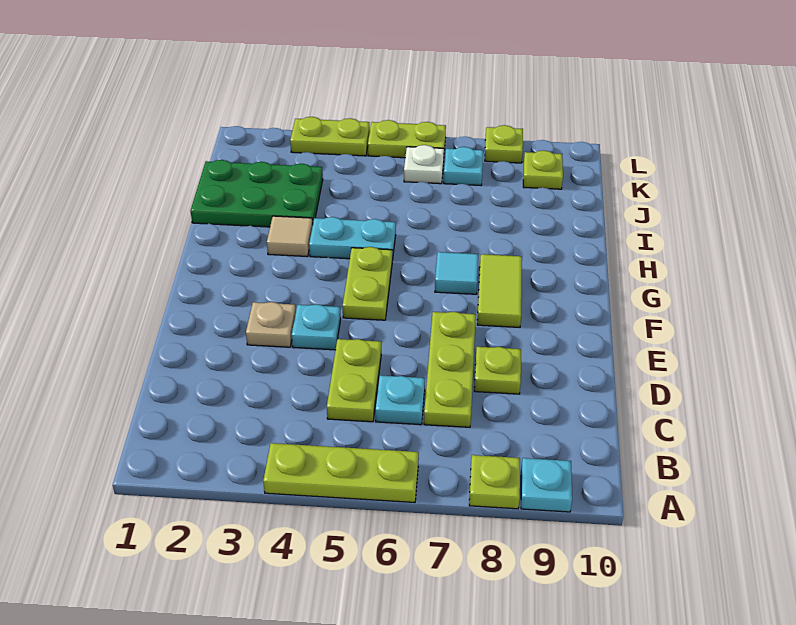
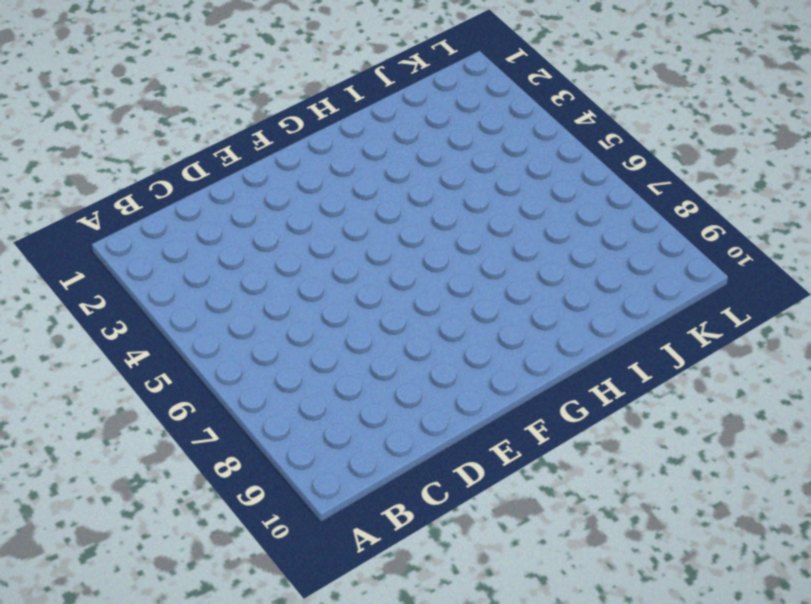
none -> lime 1x3 plate [263,443,419,502]
none -> lime 1x1 plate [469,455,520,509]
none -> cyan 1x1 plate [521,458,572,512]

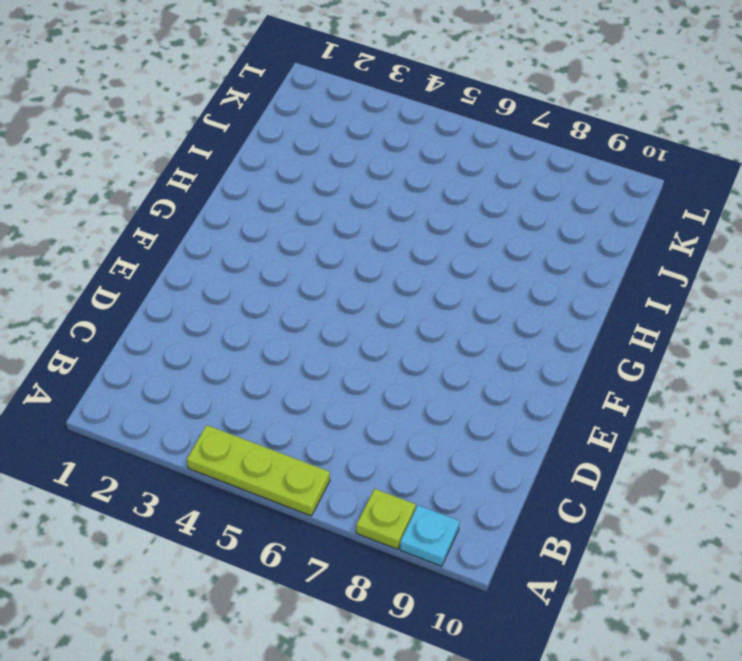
none -> lime 1x2 plate [327,339,381,422]
none -> cyan 1x1 plate [375,375,425,425]
none -> lime 1x3 plate [424,312,476,427]

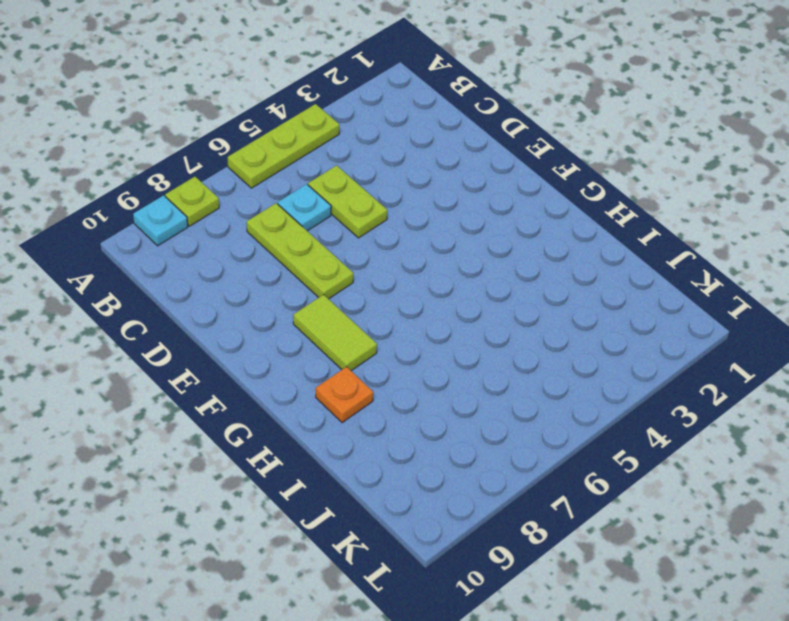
orange 1x1 plate [316,367,373,423] -> none
none -> lime 1x1 plate [474,347,521,394]
none -> tan 1x1 plate [246,302,296,347]
none -> cyan 1x1 plate [292,304,341,350]

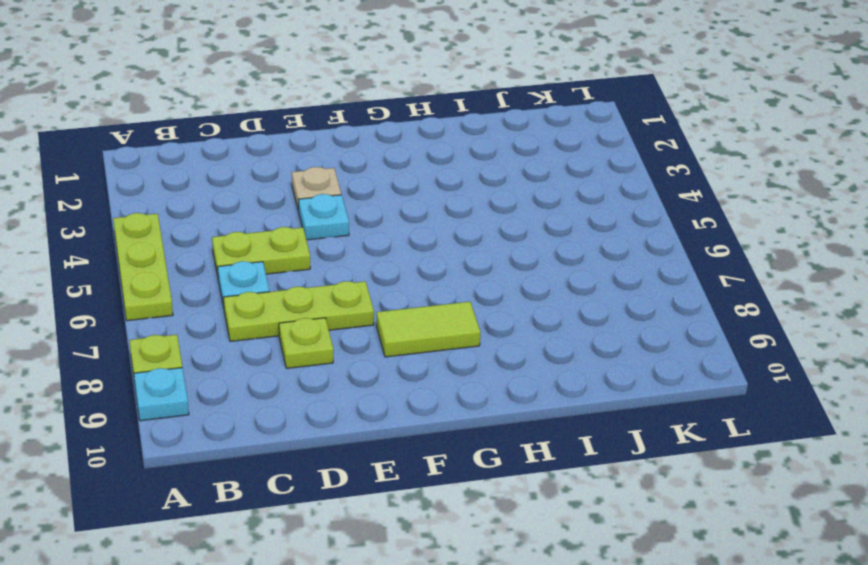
none -> lime 1x2 plate [343,247,392,320]
none -> cyan 1x1 tile [435,252,479,294]
none -> tan 1x1 tile [267,216,313,257]

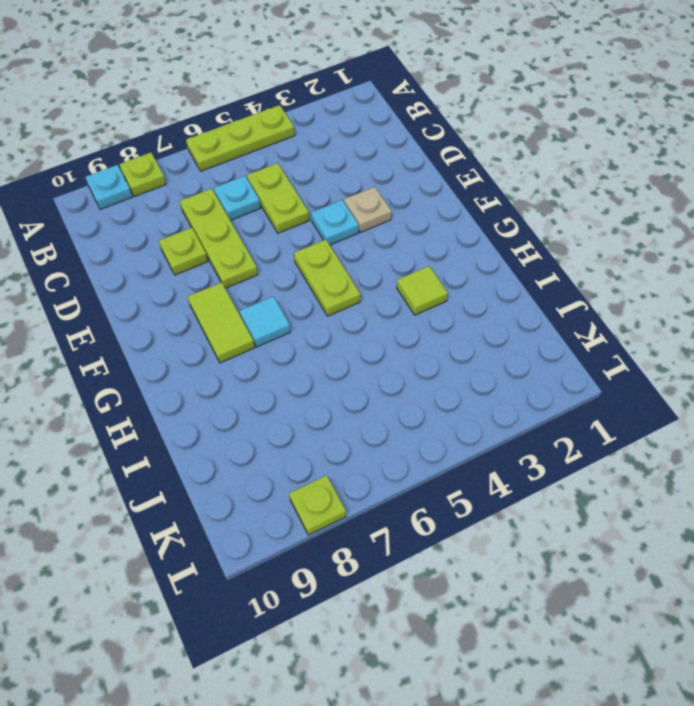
lime 1x1 tile [397,266,448,315] -> tan 1x1 tile [267,216,313,257]
none -> cyan 1x2 plate [309,217,396,261]
none -> green 2x3 plate [191,160,323,227]
none -> white 1x1 plate [404,145,444,184]

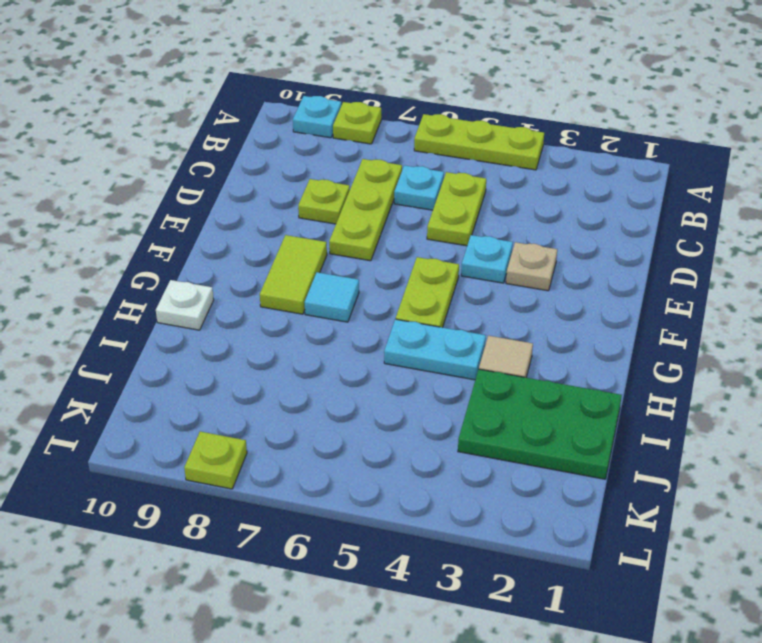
white 1x1 plate [156,280,214,330] -> white 1x1 plate moved to [404,145,444,184]
none -> cyan 1x1 plate [444,147,483,185]
none -> lime 1x1 plate [523,150,563,189]
none -> lime 1x2 plate [290,117,370,156]

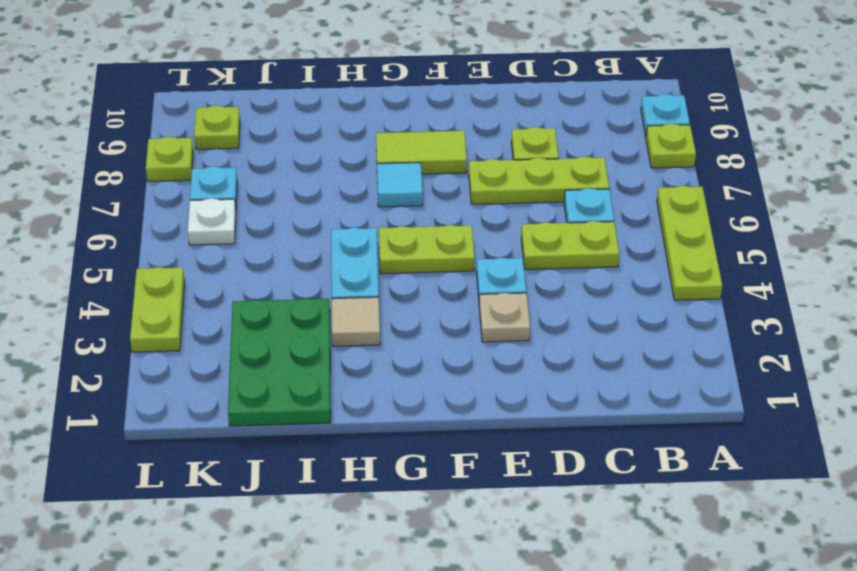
none -> lime 1x2 plate [368,120,446,158]

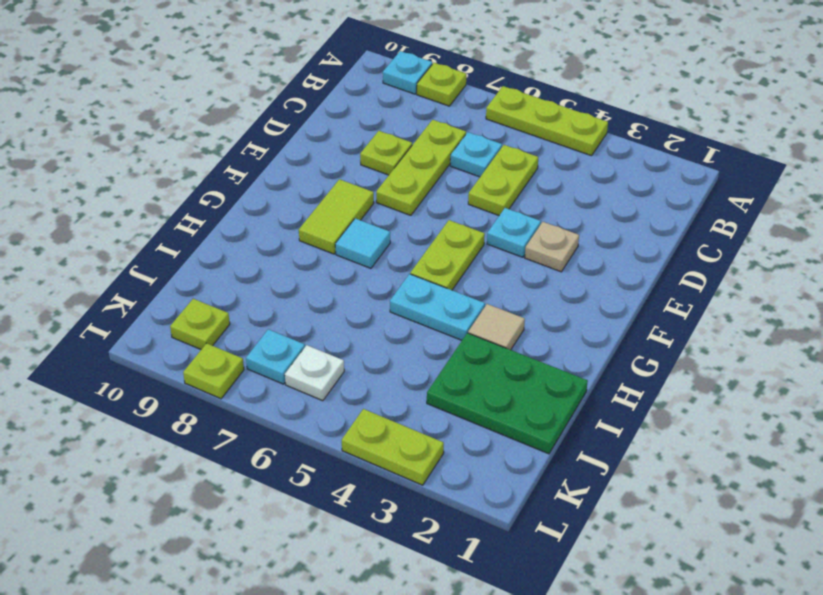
none -> lime 1x2 plate [368,120,446,158]

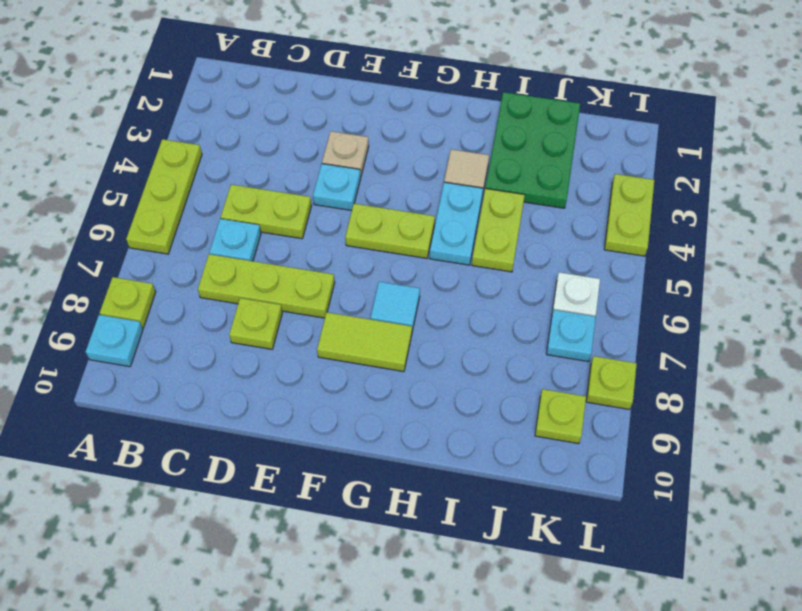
lime 1x2 plate [472,189,525,272] -> lime 1x2 plate moved to [368,120,446,158]

